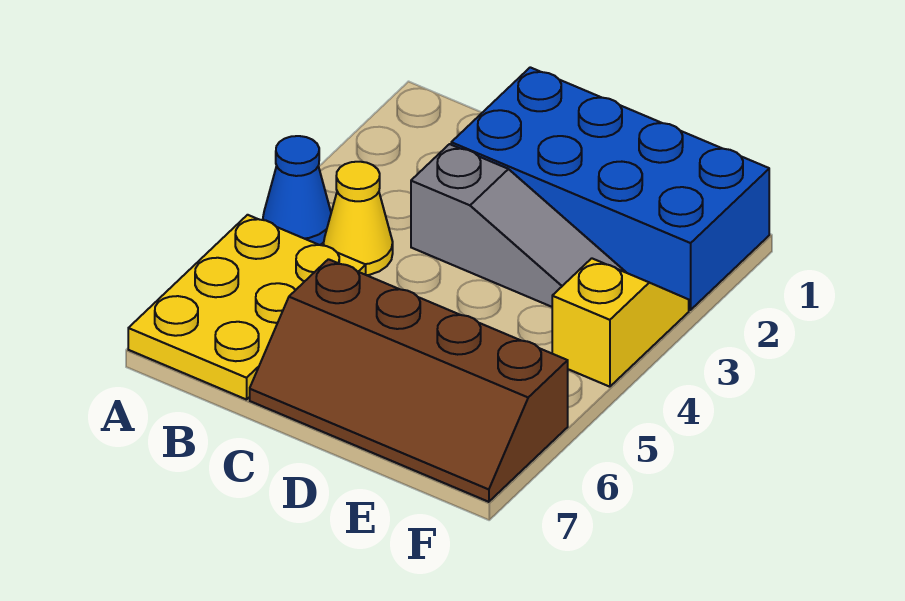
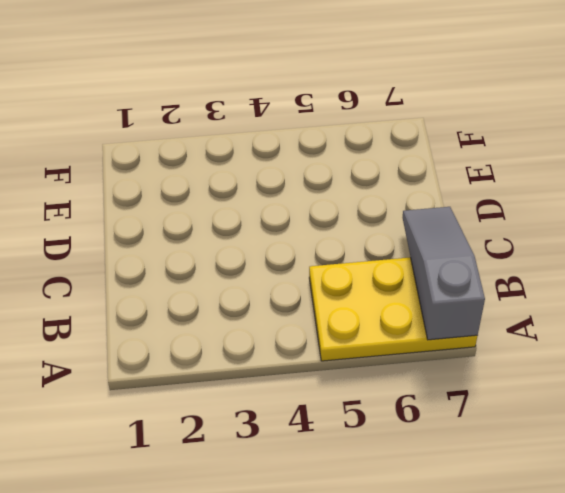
grey 1x3 slope [403,207,485,340] -> grey 1x3 slope moved to [411,144,625,307]
none -> blue 1x1 cone [263,136,331,245]
none -> yellow 1x1 cone [323,162,393,275]

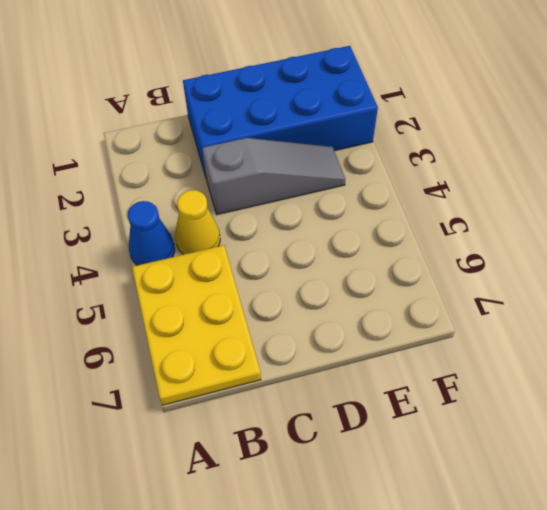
none -> brown 2x4 slope [250,259,568,502]
none -> yellow 1x2 slope [552,258,689,387]

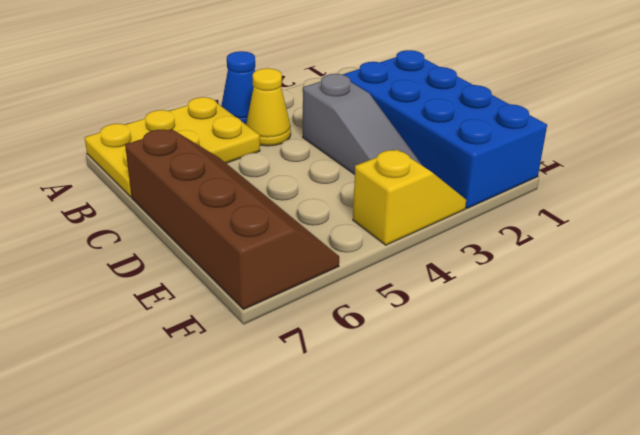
brown 2x4 slope [125,129,339,310] -> brown 2x4 slope turned to [250,259,568,502]

